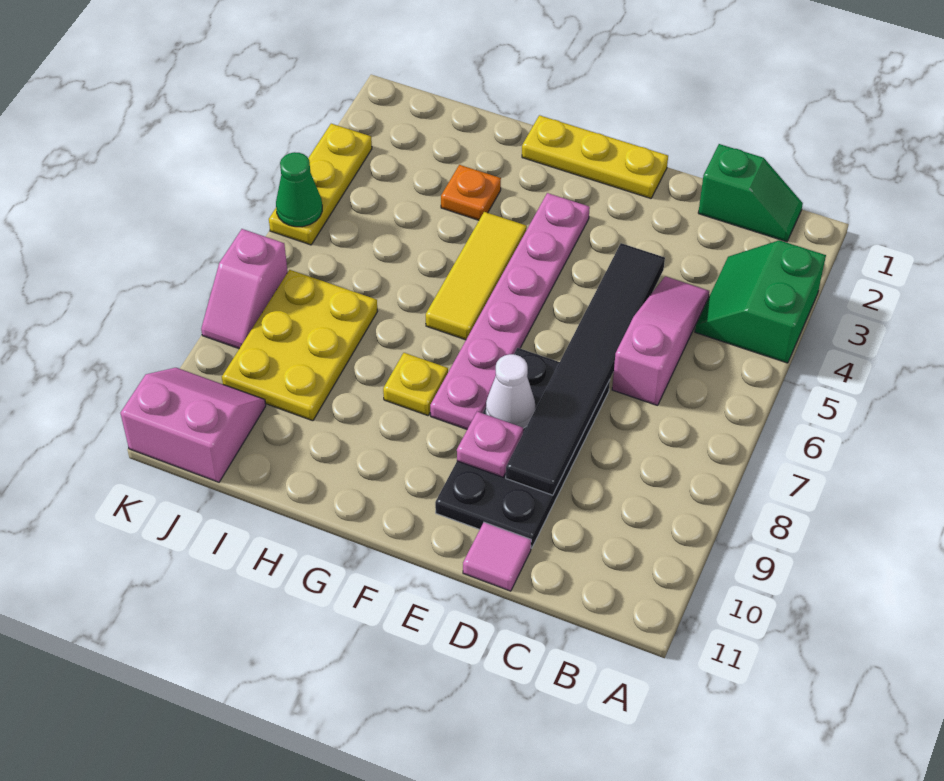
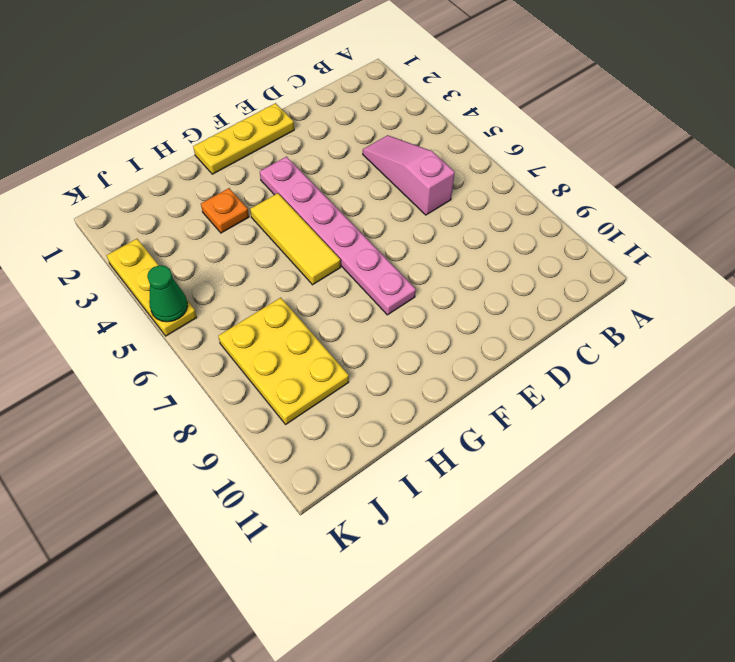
none -> green 2x2 slope [695,240,826,363]
none -> green 1x2 slope [698,144,803,242]
none -> black 2x4 plate [435,348,610,548]

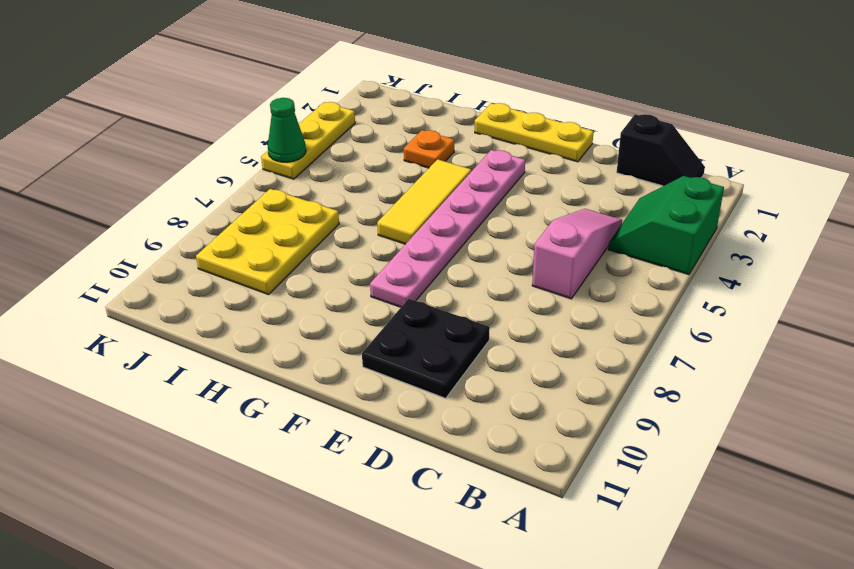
black 1x2 slope [617,114,705,186] -> green 1x2 slope [698,144,803,242]
black 2x2 plate [362,299,490,398] -> black 2x4 plate [435,348,610,548]
none -> pink 1x1 tile [463,522,531,591]
none -> yellow 1x1 plate [383,353,448,416]
none -> pink 2x2 slope [120,368,266,482]

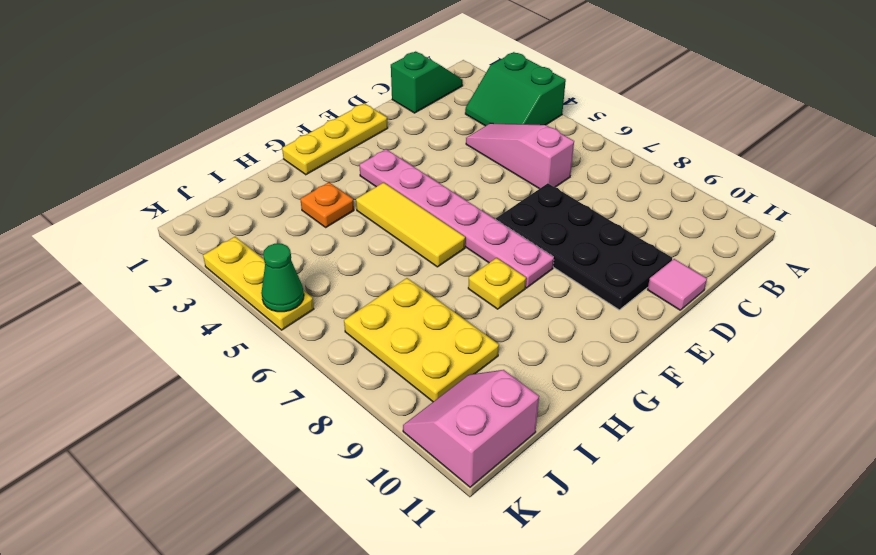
none -> pink 1x2 slope [201,229,288,349]
none -> black 1x6 tile [506,243,665,495]
none -> white 1x1 cone [486,354,535,428]

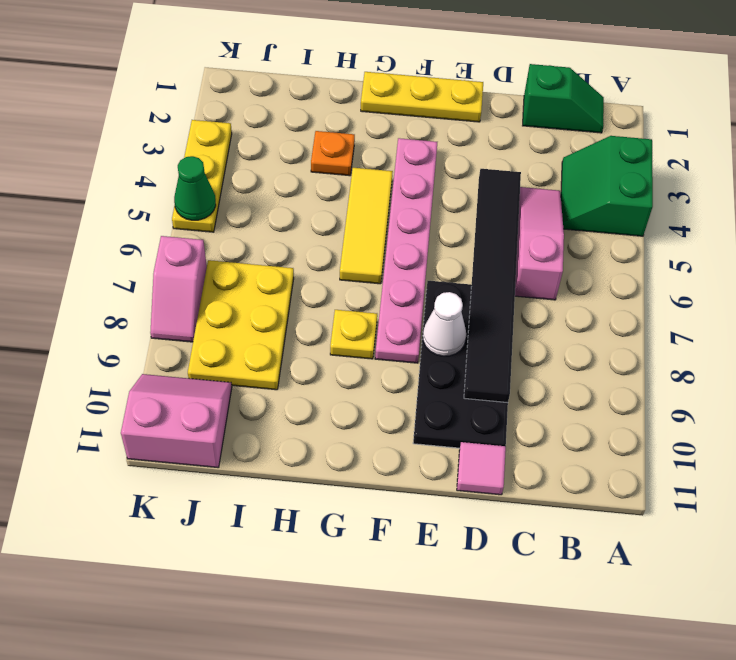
none -> pink 1x1 plate [457,412,523,477]

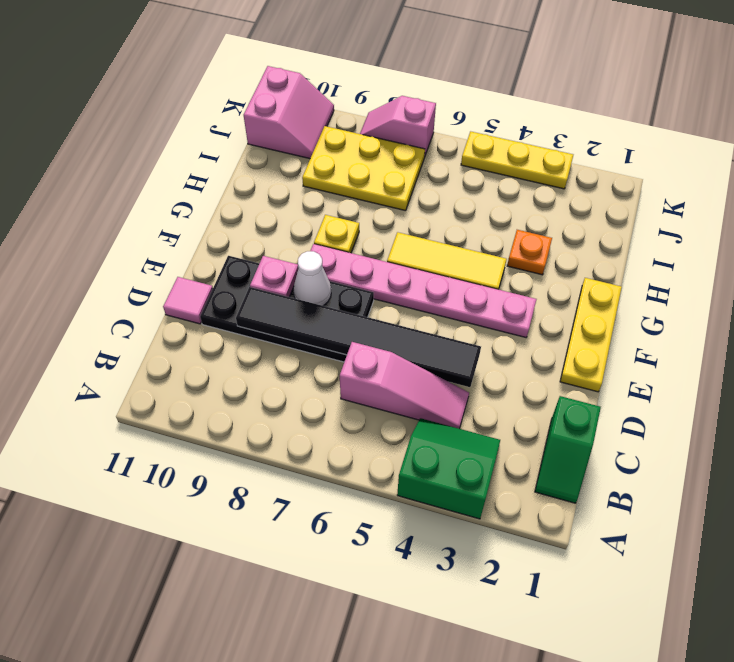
none -> green 1x1 cone [276,152,322,227]

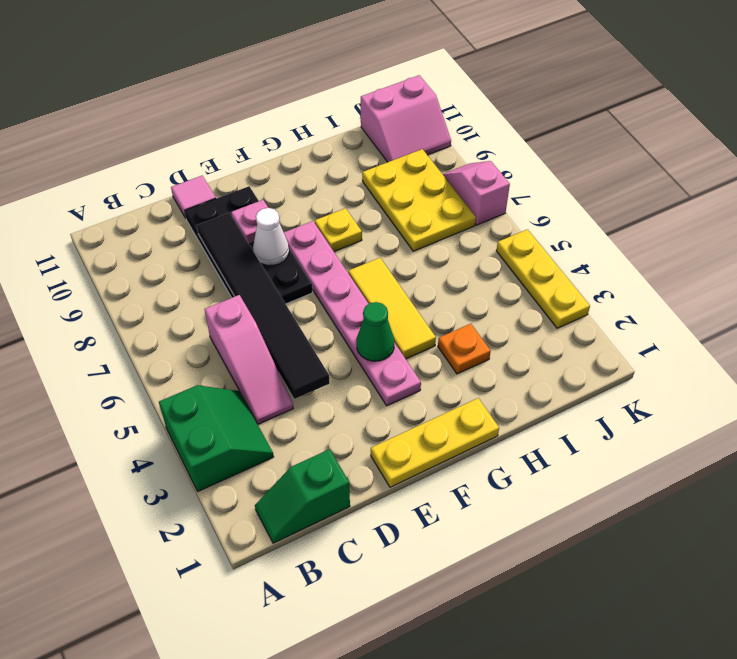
green 1x1 cone [356,302,394,361] -> green 1x1 cone moved to [276,152,322,227]

